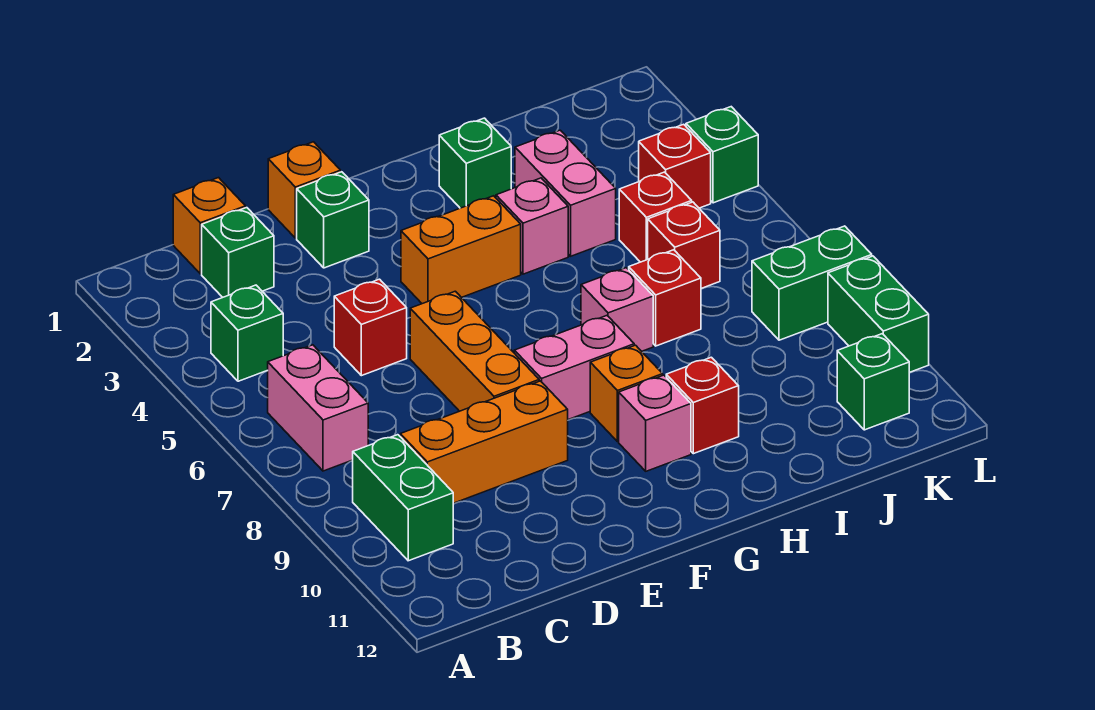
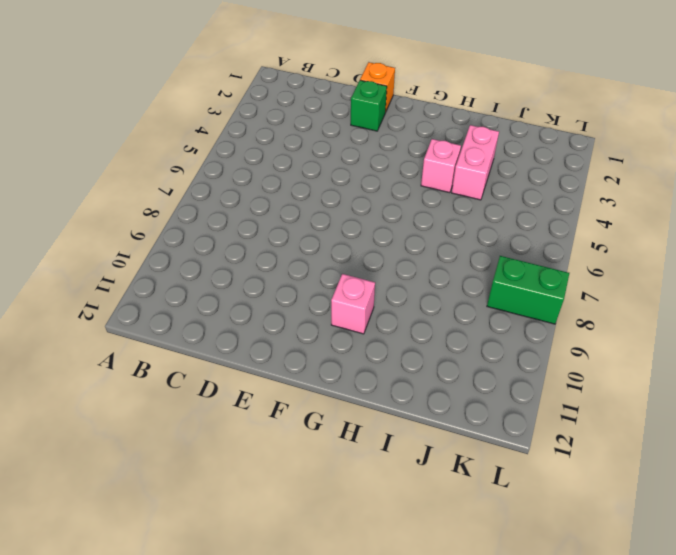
none -> green 1x1 brick [211,285,283,381]
none -> pink 1x2 brick [268,345,368,471]
none -> green 1x2 brick [353,435,453,561]

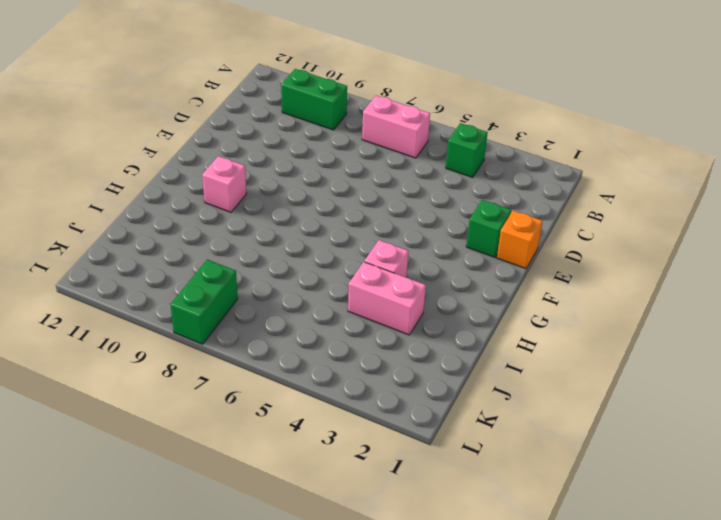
none -> orange 1x1 brick [173,178,246,274]
none -> green 1x1 brick [202,208,274,297]
none -> orange 1x3 brick [400,381,568,503]

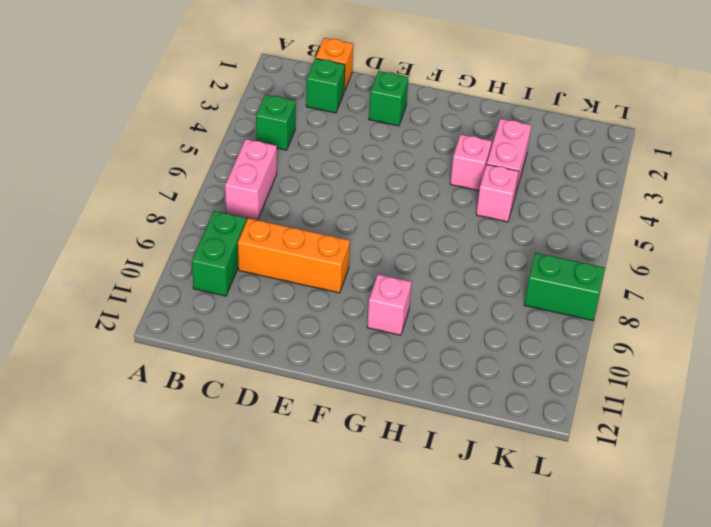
pink 1x1 brick [476,164,519,222] -> pink 1x1 brick moved to [581,268,653,351]
none -> red 1x1 brick [334,279,407,376]
none -> orange 1x1 brick [268,142,341,238]
none -> orange 1x3 brick [410,291,539,411]

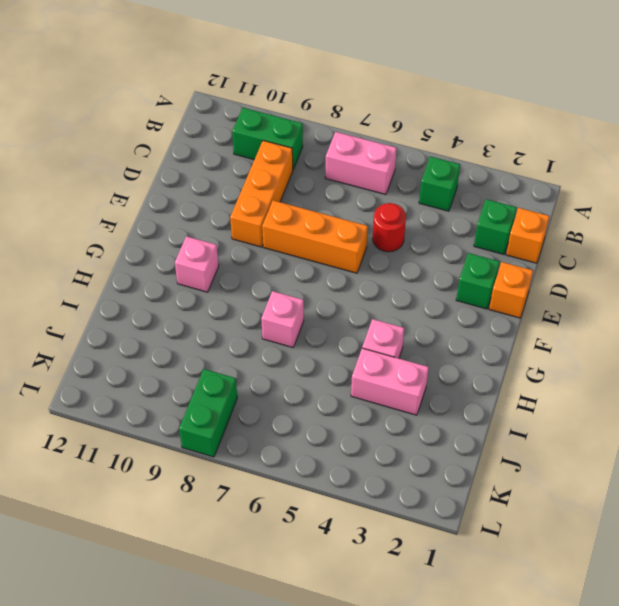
red 1x1 round brick [373,203,406,252] -> red 1x1 brick [334,279,407,376]
none -> orange 1x2 brick [401,196,521,304]
none -> pink 1x2 brick [514,316,634,420]
none -> orange 1x1 brick [590,345,663,442]

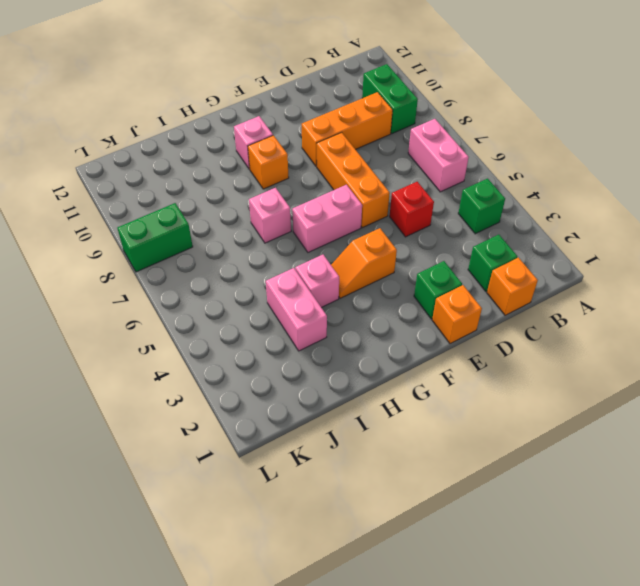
orange 1x2 slope [331,228,397,298] -> orange 1x2 brick [401,196,521,304]
pink 1x2 brick [292,185,362,252] -> pink 1x2 brick moved to [514,316,634,420]
none -> green 1x1 brick [439,118,511,208]
none -> red 1x1 brick [666,357,739,454]
none -> red 1x1 brick [629,250,701,346]

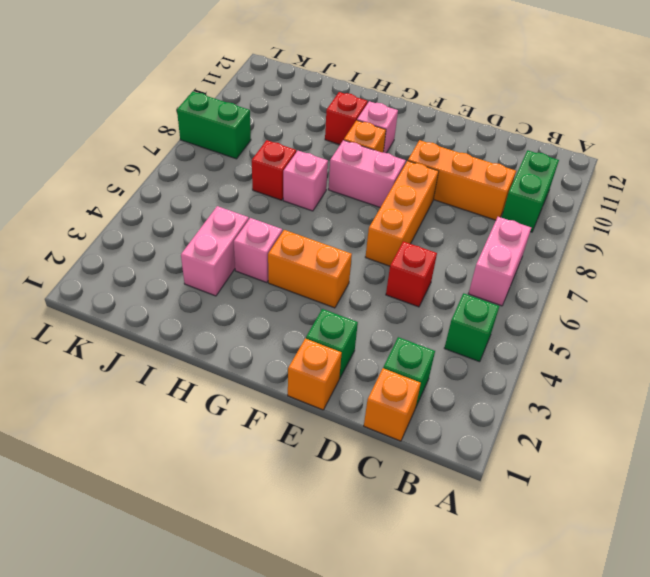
none -> green 1x1 brick [439,118,511,208]
none -> red 1x1 brick [619,172,692,262]
none -> red 1x1 brick [648,202,720,288]

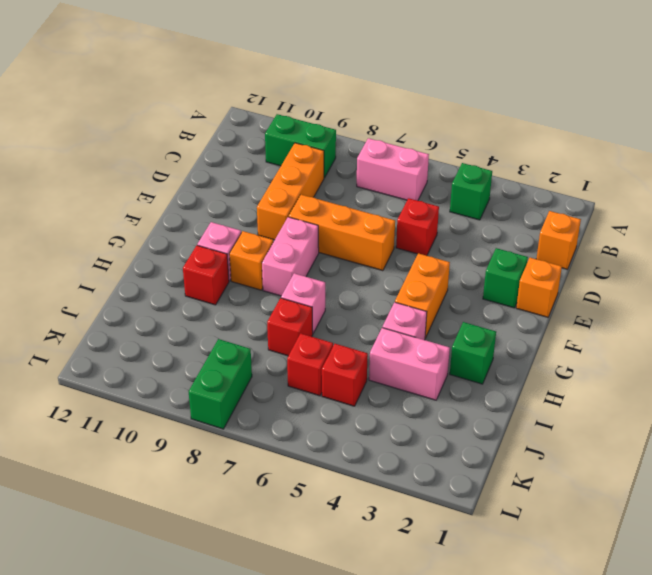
none -> green 1x1 brick [202,208,274,297]
none -> red 1x1 brick [639,124,711,208]
none -> green 1x1 brick [837,334,909,430]

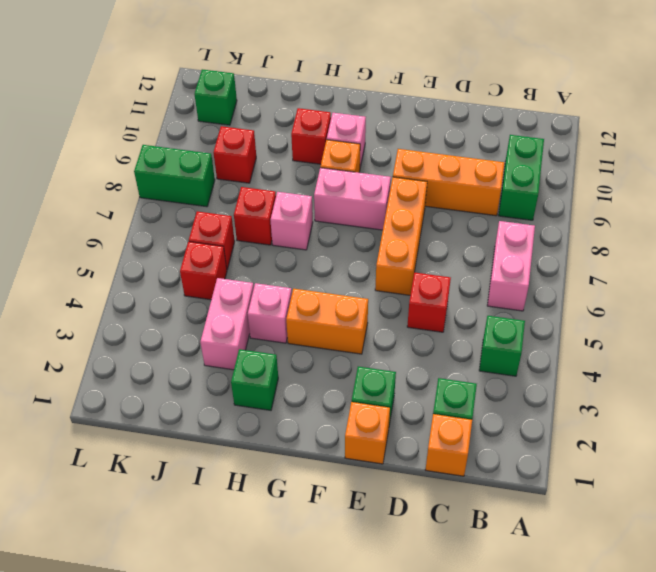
red 1x1 brick [213,126,256,183] -> red 1x1 brick moved to [639,124,711,208]
none -> green 1x1 brick [686,107,758,203]
none -> green 1x2 brick [828,256,929,373]

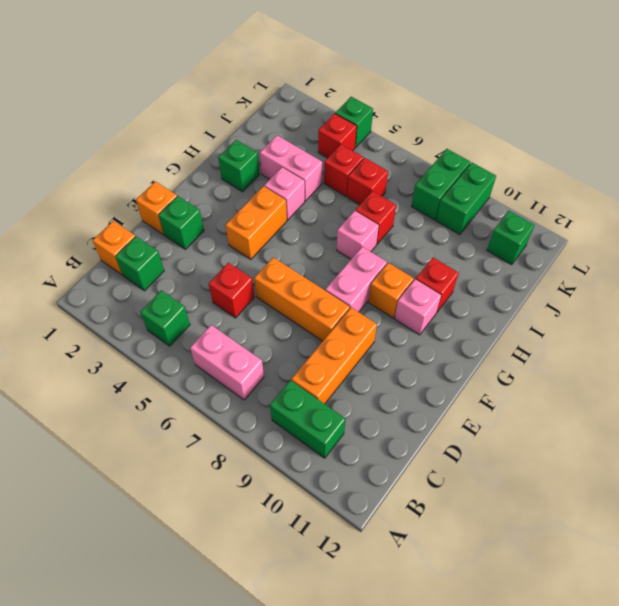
green 1x2 brick [436,163,496,235] -> green 1x2 brick turned to [828,256,929,373]

